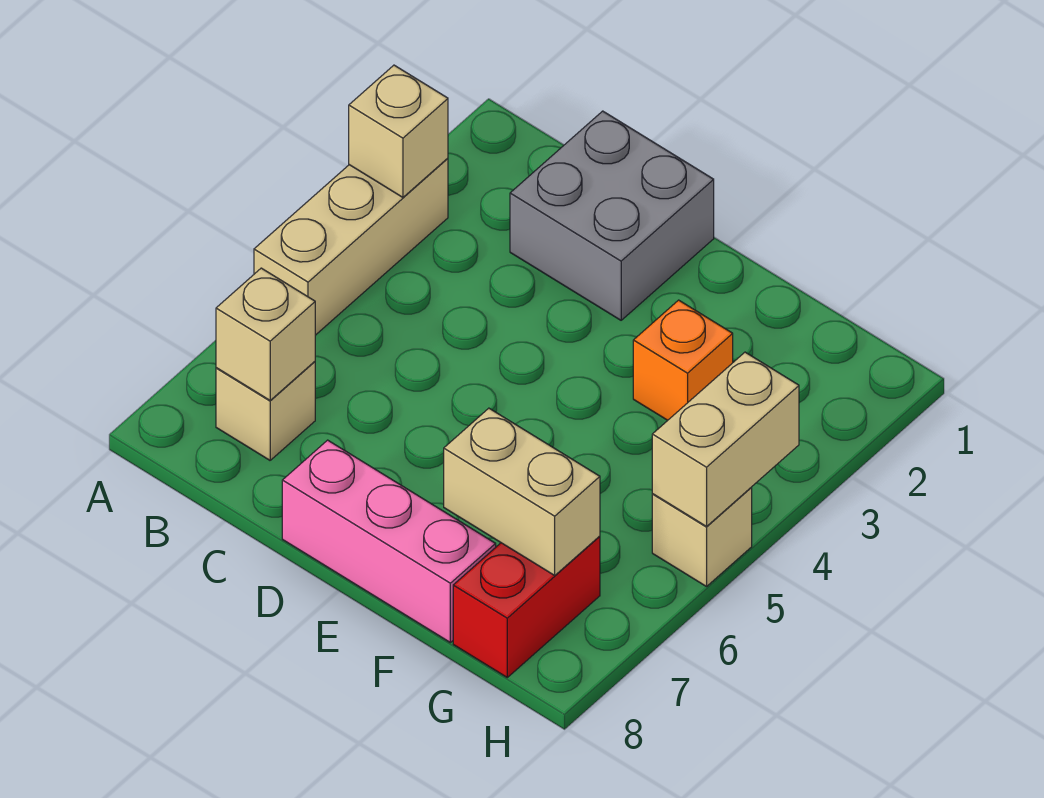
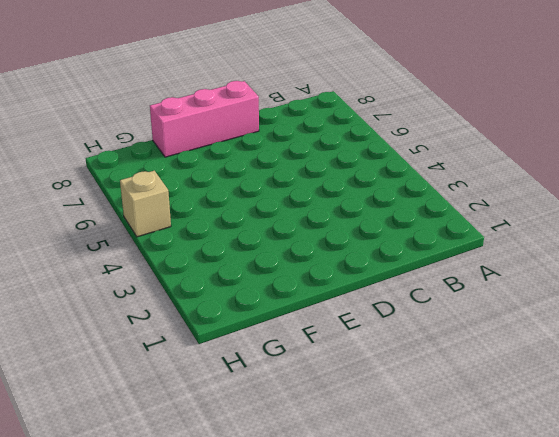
none -> tan 1x3 brick [254,158,448,335]
none -> tan 1x1 brick [216,362,315,460]

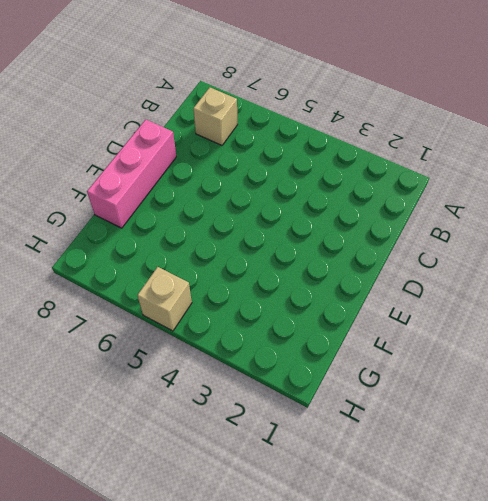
none -> tan 1x3 brick [254,158,448,335]
none -> grey 2x2 brick [510,111,714,320]

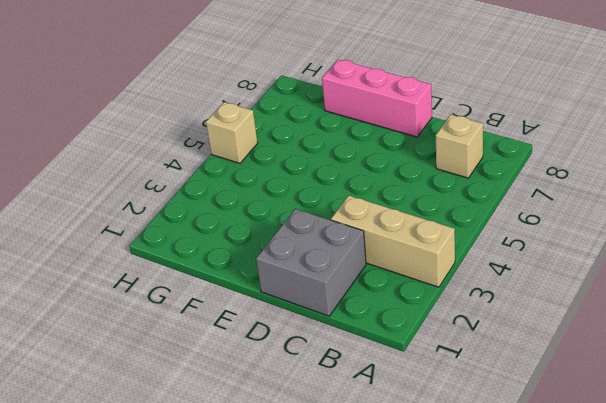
tan 1x3 brick [331,196,455,287] -> tan 1x3 brick turned to [254,158,448,335]
none -> orange 1x1 brick [633,300,733,420]
none -> red 1x2 brick [453,536,600,677]

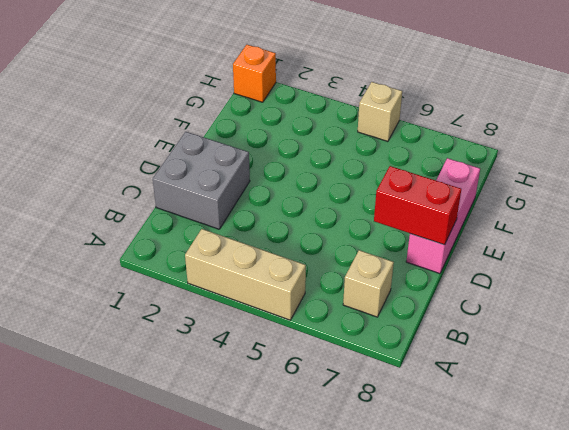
red 1x2 brick [374,166,461,245] -> red 1x2 brick moved to [453,536,600,677]
orange 1x1 brick [233,45,276,102] -> orange 1x1 brick moved to [633,300,733,420]
none -> tan 1x1 brick [349,65,448,197]
none -> tan 1x1 brick [216,268,315,401]

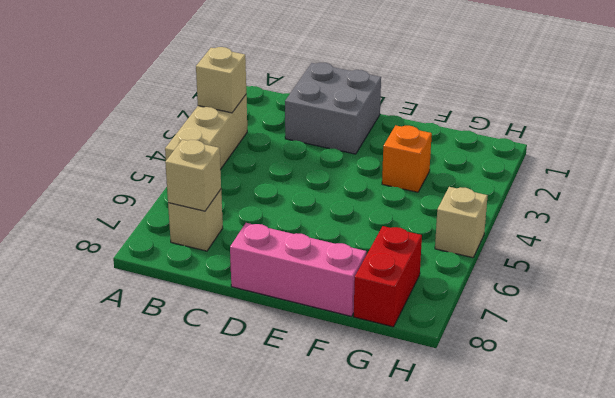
none -> tan 1x2 brick [444,408,600,575]
none -> tan 1x2 brick [652,352,799,527]

